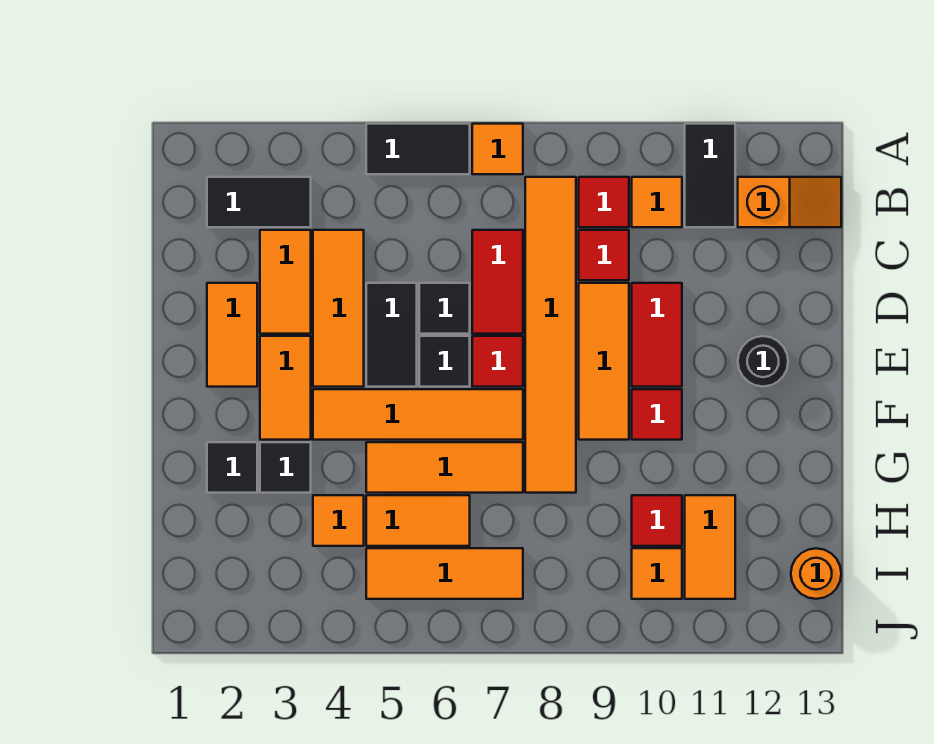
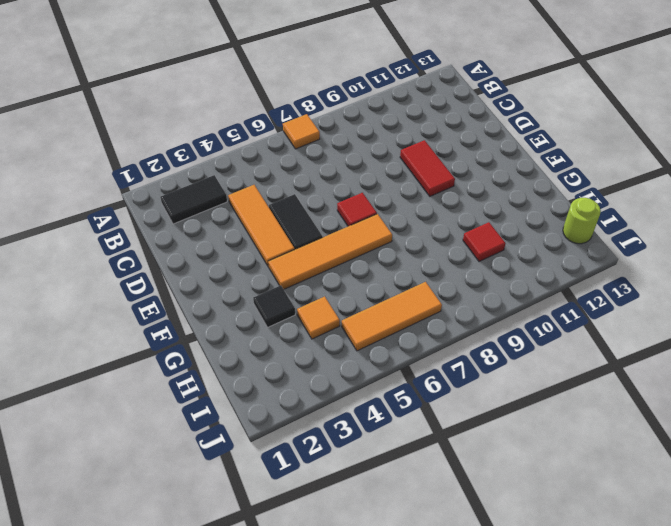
lime 1x1 round brick [563,198,601,244] -> orange 1x1 round brick [791,548,841,599]
none -> black 1x2 tile [366,124,470,174]
none -> black 1x2 tile [685,124,735,227]
none -> orange 1x6 tile [525,177,576,493]
none -> red 1x1 tile [579,177,629,227]

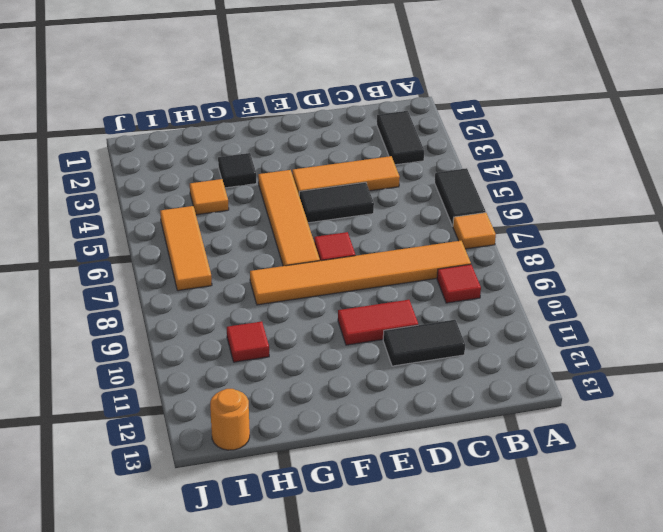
black 1x2 tile [383,320,465,366] -> black 1x2 tile moved to [685,124,735,227]
none -> orange 1x1 tile [632,177,682,227]
none -> orange 1x2 slope [738,177,841,227]
none -> orange 1x2 tile [260,230,311,334]
none -> red 1x2 tile [472,230,523,334]

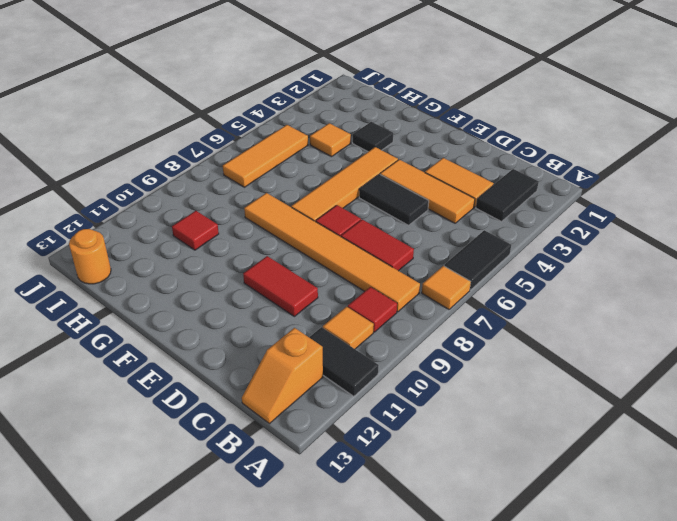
none -> red 1x1 tile [579,230,629,280]
none -> orange 1x2 tile [207,283,257,387]
none -> black 1x1 tile [419,283,470,334]
none -> orange 1x3 tile [579,283,629,440]

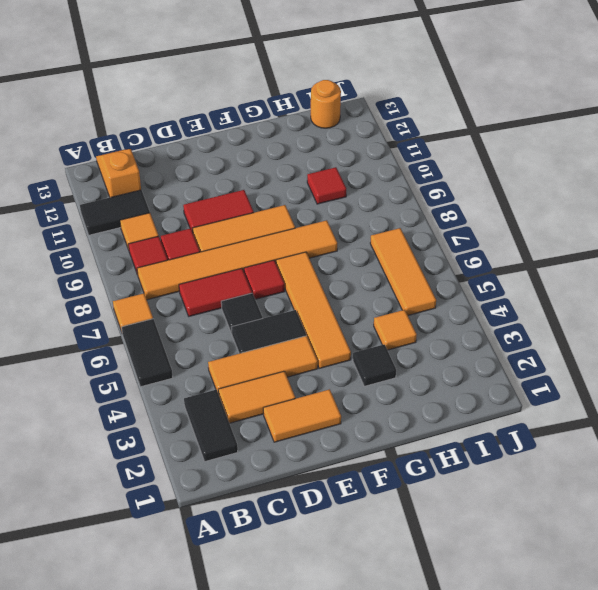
none -> orange 1x2 tile [260,336,311,440]
none -> black 1x1 tile [419,336,470,387]
none -> black 1x1 round brick [738,336,788,387]
none -> red 1x1 tile [632,389,682,440]

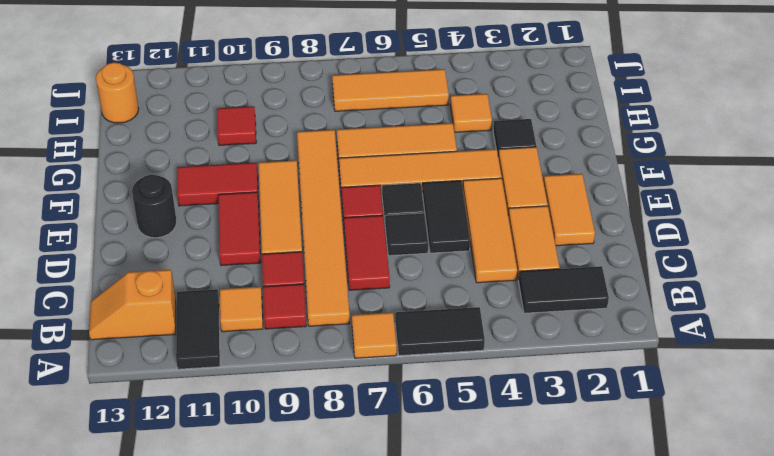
red 1x2 tile [177,163,258,206] -> red 1x1 tile [632,389,682,440]
none -> black 1x1 tile [207,442,257,493]
none -> orange 1x2 tile [366,495,470,546]
none -> orange 1x2 tile [685,495,735,599]
none -> orange 1x1 tile [632,548,682,599]

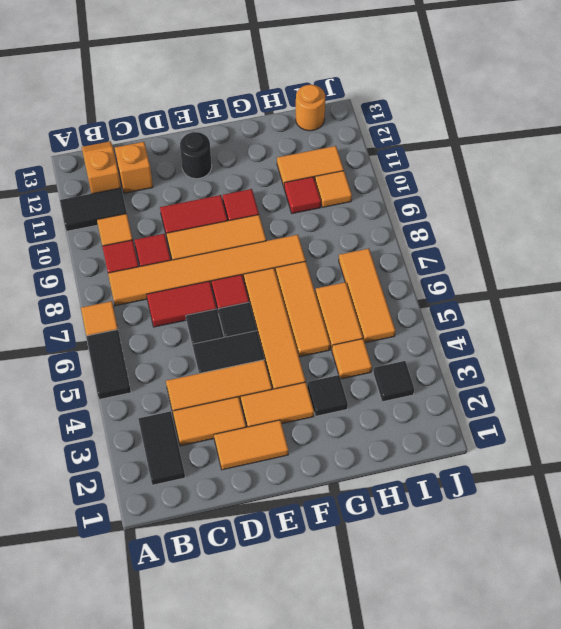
orange 1x1 brick [115,142,153,193] -> none
black 1x1 tile [373,361,414,402] -> black 1x1 tile moved to [207,442,257,493]

